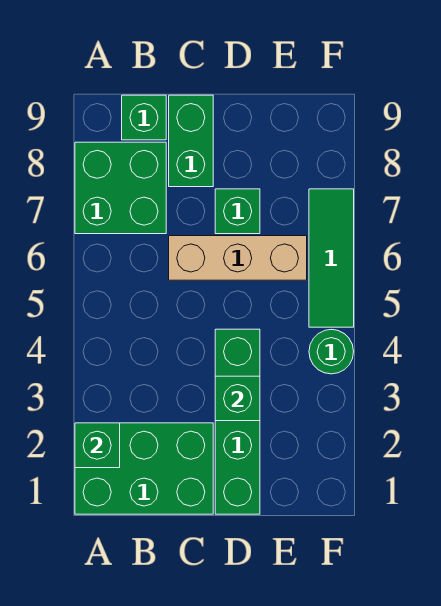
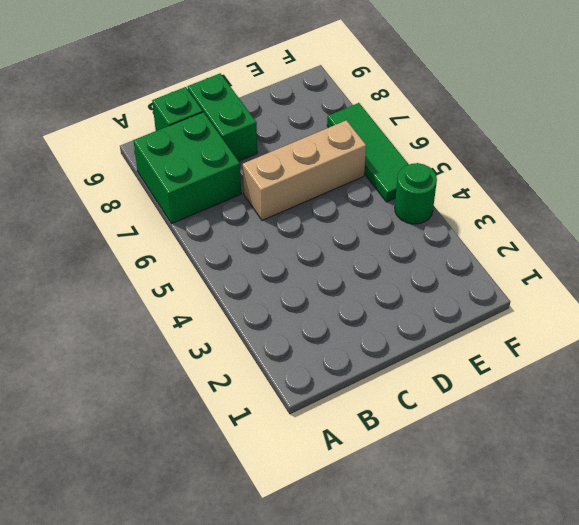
none -> green 2x3 brick [75,423,213,514]
none -> green 1x4 brick [215,329,260,514]

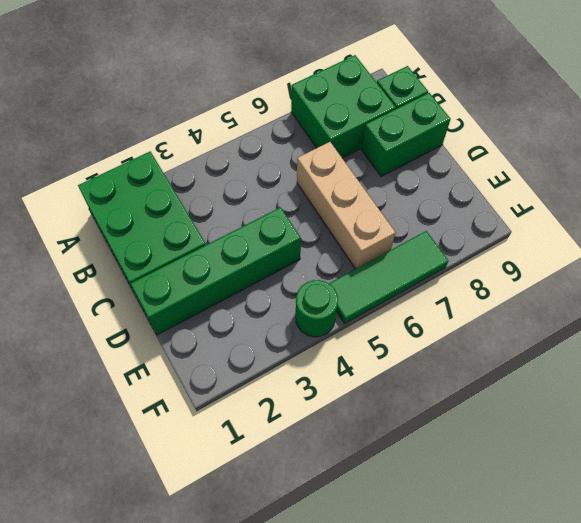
none -> green 1x1 brick [215,189,260,234]
none -> green 1x1 brick [75,423,120,468]

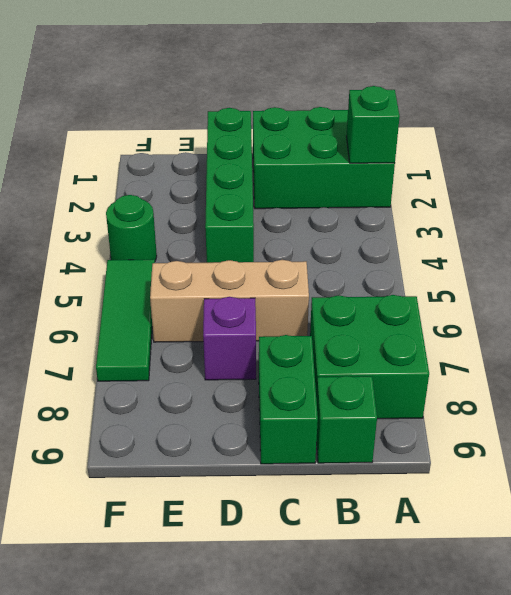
purple 1x1 brick [203,297,256,380] -> green 1x1 brick [215,189,260,234]
none -> green 1x1 brick [215,376,260,421]

